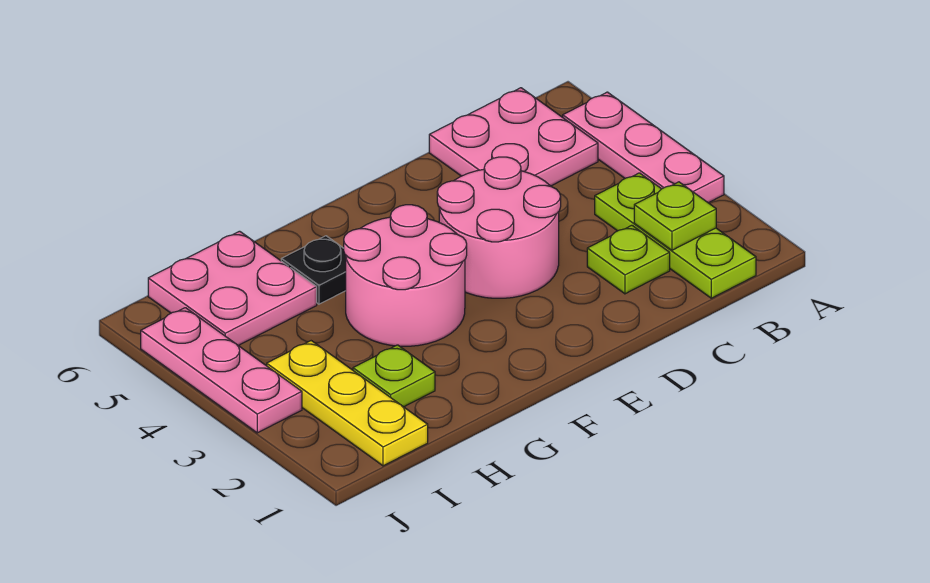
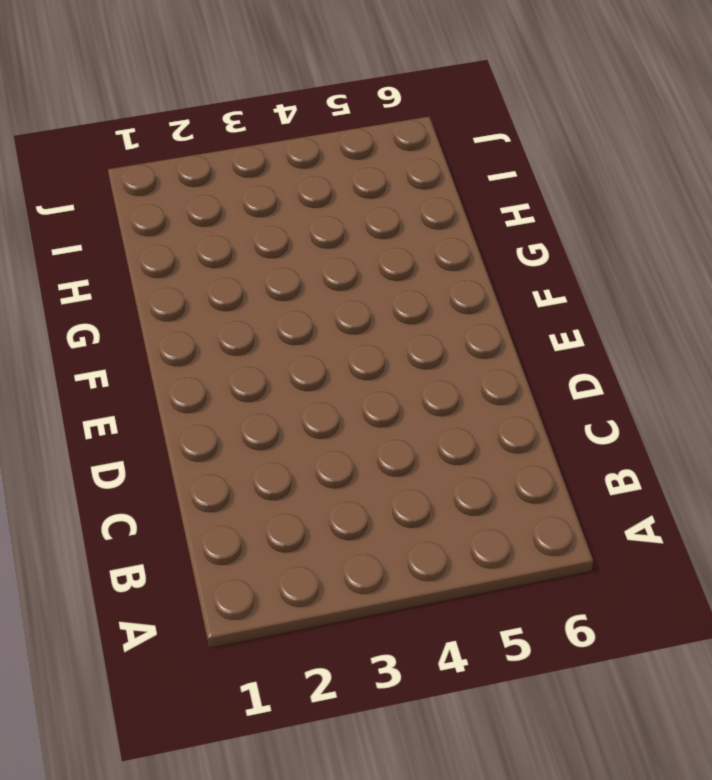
none -> pink 1x3 plate [563,92,724,203]
none -> lime 1x3 plate [595,173,756,298]
none -> pink 2x2 plate [429,88,598,186]

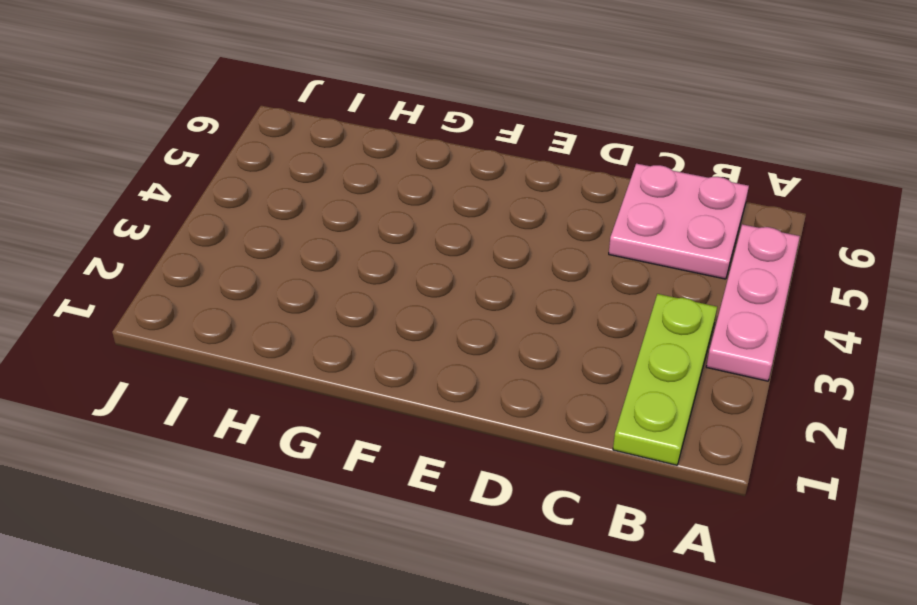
none -> lime 1x1 plate [587,225,670,294]
none -> pink 2x2 round brick [437,157,561,298]
none -> pink 2x2 round brick [344,205,467,346]

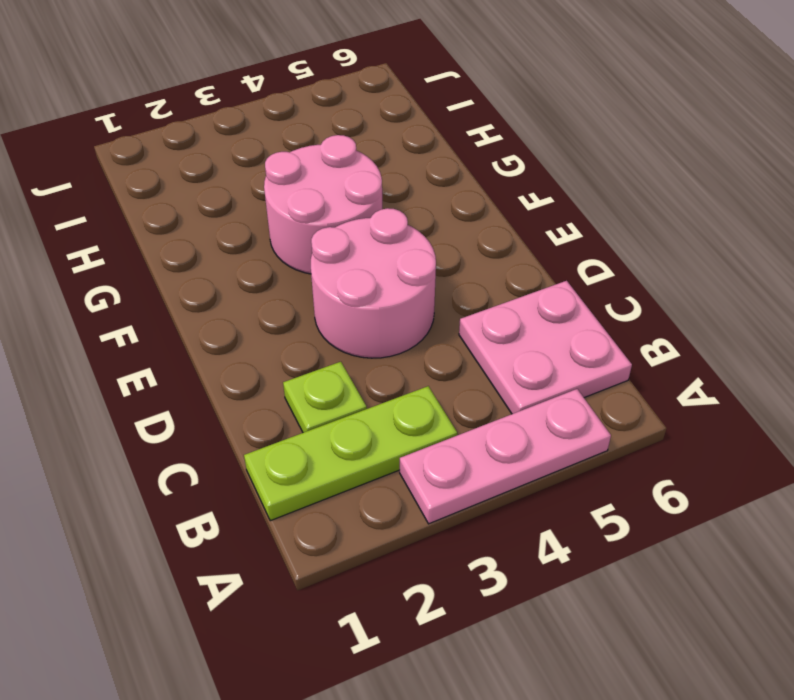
none -> black 1x1 plate [281,236,346,304]
none -> lime 1x1 plate [353,345,435,407]
none -> pink 2x2 plate [148,231,317,346]

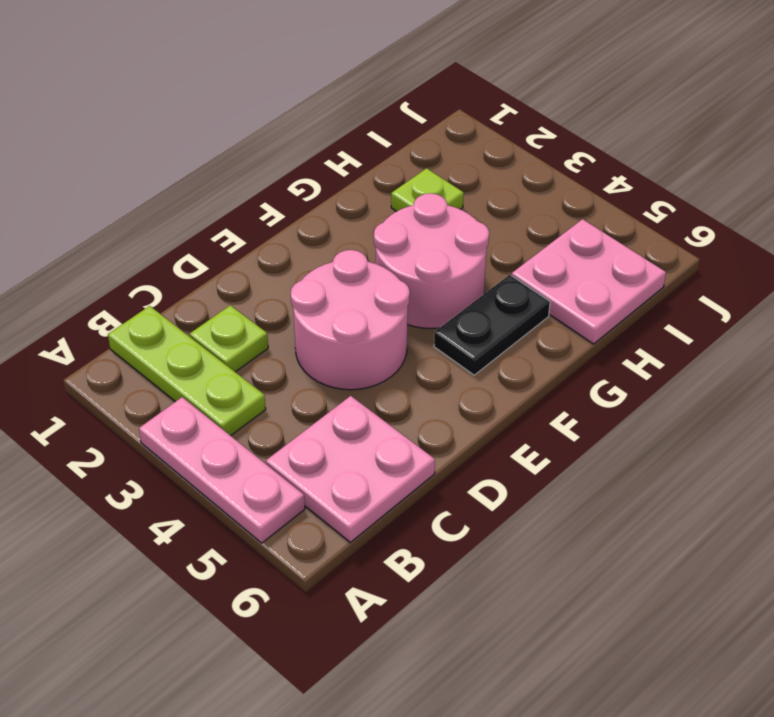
black 1x2 plate [434,275,550,375] -> black 1x1 plate [281,236,346,304]
none -> yellow 1x3 plate [267,341,428,466]
none -> pink 1x3 plate [141,308,302,433]
none -> lime 1x1 plate [634,182,716,250]

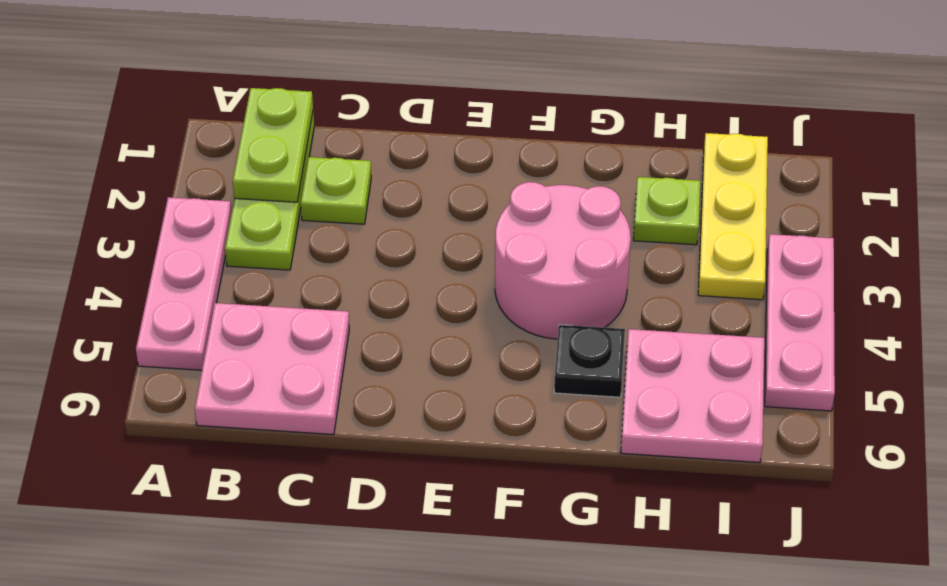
lime 1x2 plate [233,88,313,202] -> lime 1x1 plate [634,182,716,250]
none -> pink 2x2 round brick [437,157,561,298]

